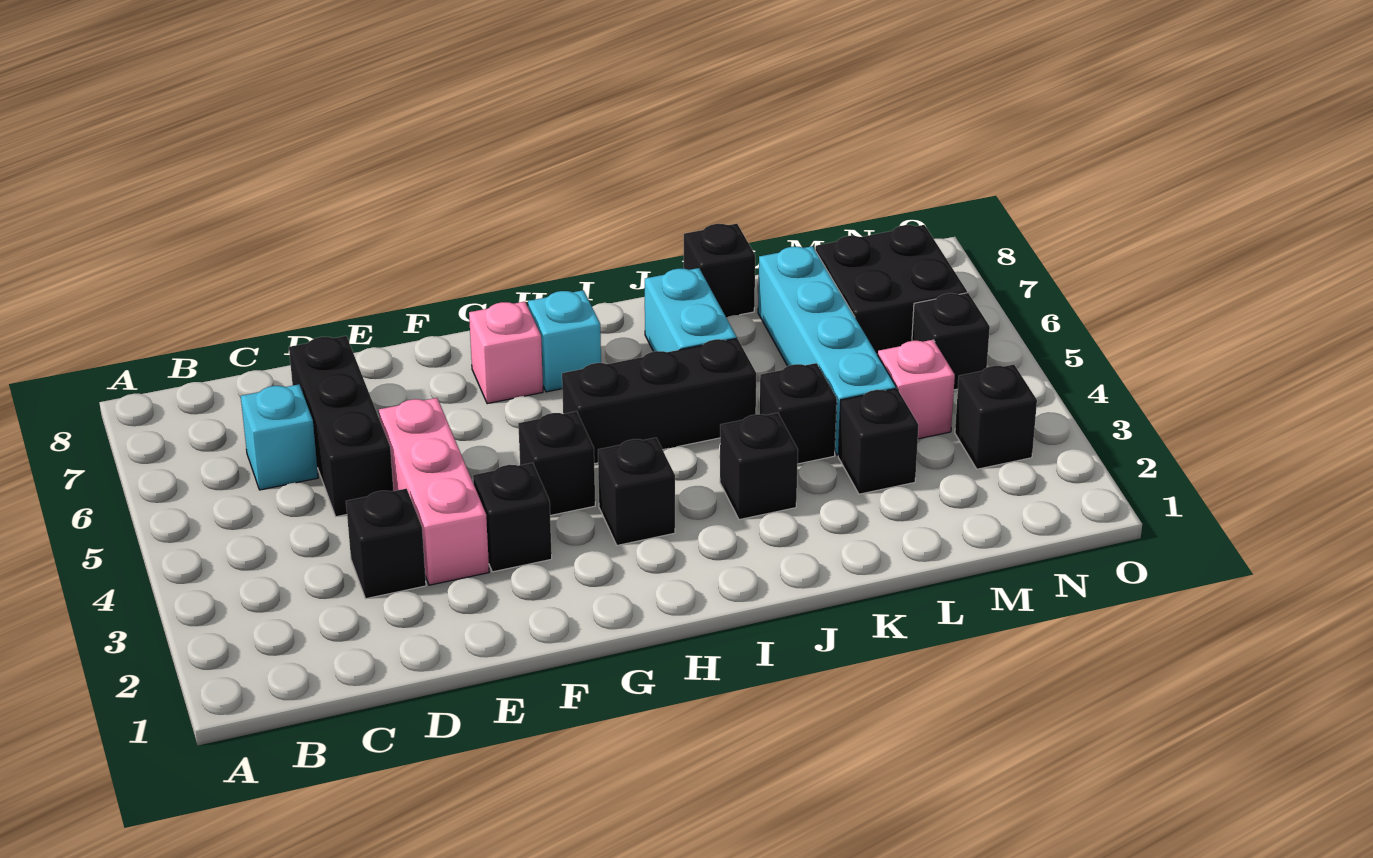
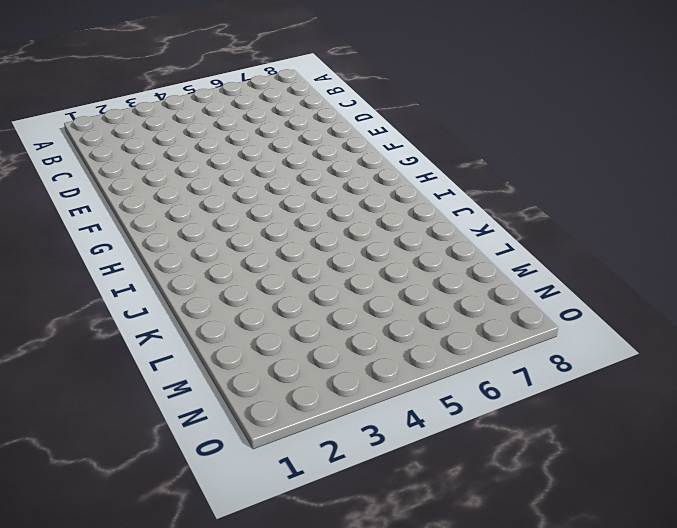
none -> cyan 1x1 brick [241,384,318,490]
none -> black 1x1 brick [346,489,426,599]
none -> black 1x3 brick [289,336,394,517]

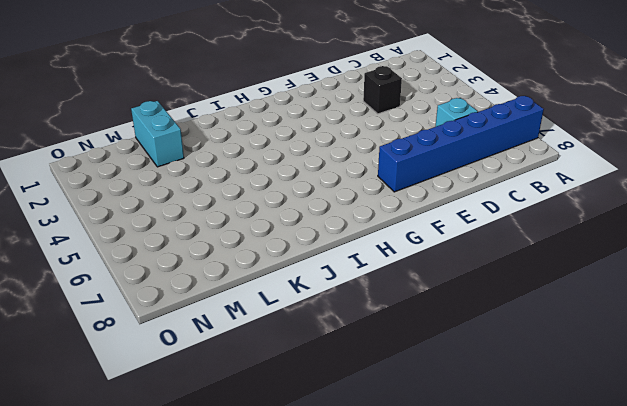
blue 1x6 brick [378,96,544,192] -> black 1x3 brick [289,336,394,517]
cyan 1x2 brick [131,101,184,167] -> cyan 1x2 brick moved to [645,268,737,352]
none -> pink 1x3 brick [379,398,489,585]
none -> black 1x1 brick [473,463,552,572]
none -> black 1x1 brick [518,411,595,516]

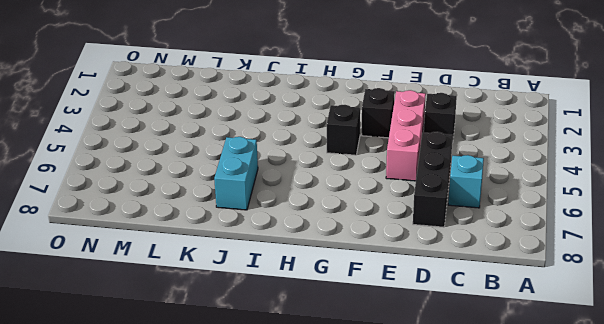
none -> pink 1x1 brick [469,302,543,404]
none -> black 1x1 brick [598,438,675,545]
none -> black 1x3 brick [562,338,756,464]

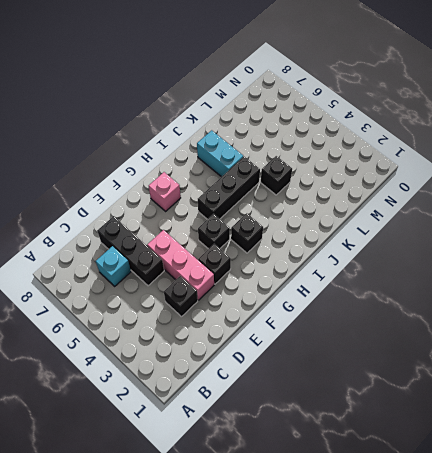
none -> cyan 1x1 brick [528,290,601,392]
none -> black 1x1 brick [720,413,798,520]
none -> black 1x1 brick [684,224,755,317]

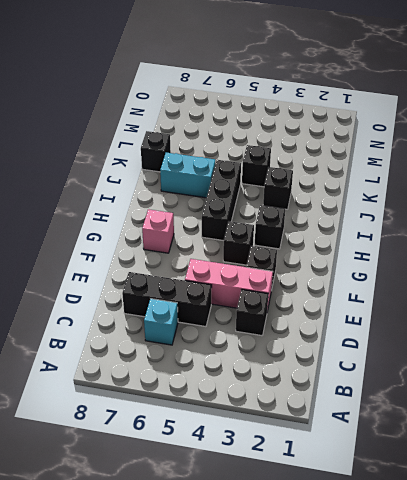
none -> cyan 1x1 brick [528,290,601,392]
none -> black 1x1 brick [838,388,919,494]
none -> cyan 1x4 brick [758,246,896,456]

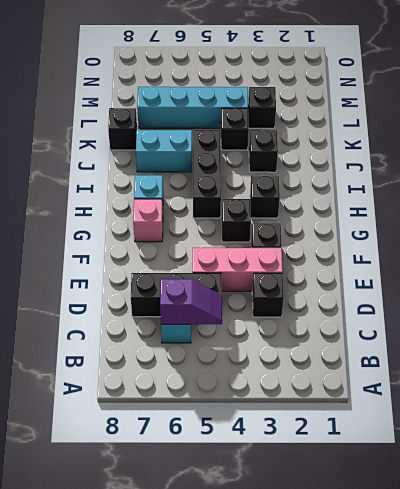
purple 1x2 slope [160,279,222,324] -> none
none -> pink 1x1 brick [878,340,955,439]
none -> black 2x2 brick [815,225,967,355]
none -> black 1x1 brick [955,365,1037,469]

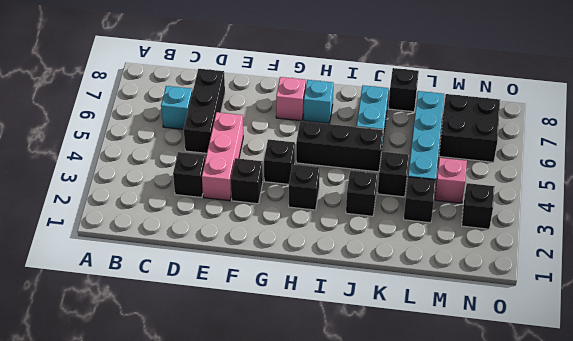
none -> black 1x1 brick [912,293,990,390]

